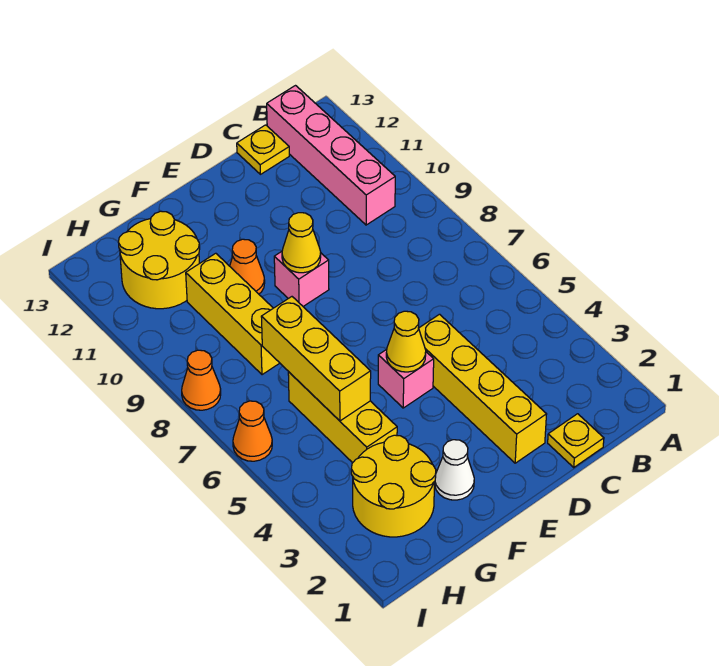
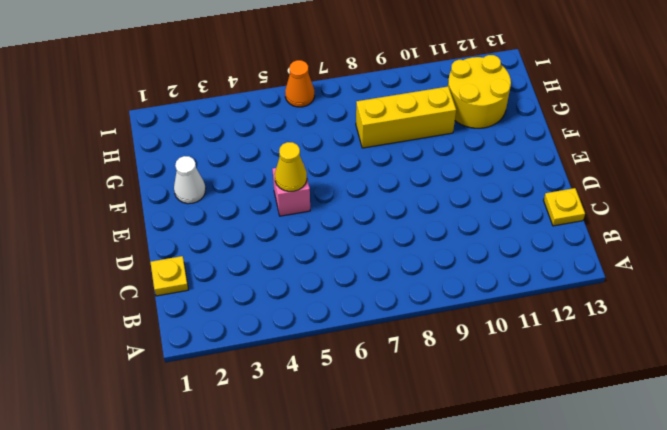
none -> pink 1x4 brick [267,86,395,225]
none -> yellow 1x4 brick [419,314,547,463]
none -> pink 1x1 brick [274,252,329,306]

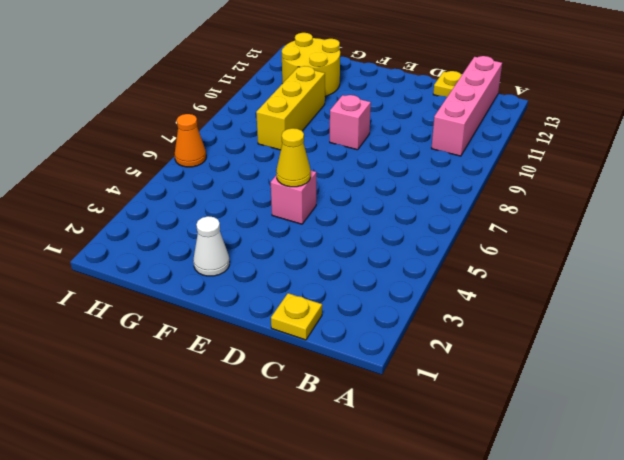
none -> yellow 1x4 brick [419,314,547,463]
none -> orange 1x1 cone [230,239,265,294]
none -> yellow 2x2 round brick [351,435,436,537]

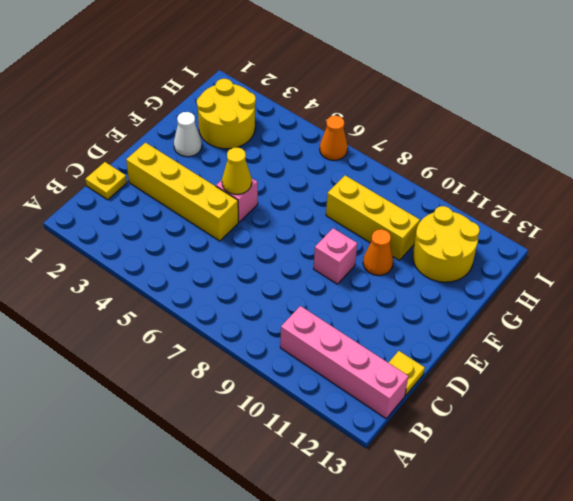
none -> yellow 1x3 brick [288,372,397,463]
none -> orange 1x1 cone [182,350,221,410]
none -> yellow 1x1 cone [282,213,321,273]

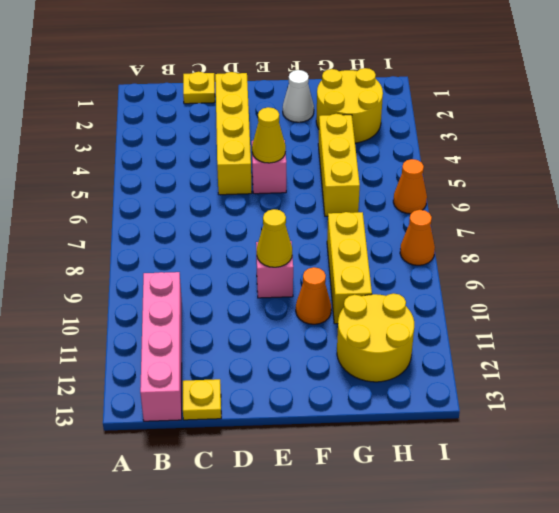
none -> yellow 1x3 brick [261,297,371,421]

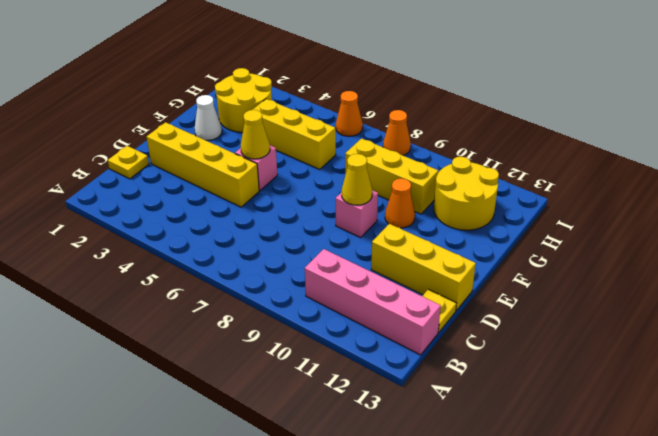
yellow 1x3 brick [371,224,476,311] -> yellow 1x3 brick moved to [261,297,371,421]

